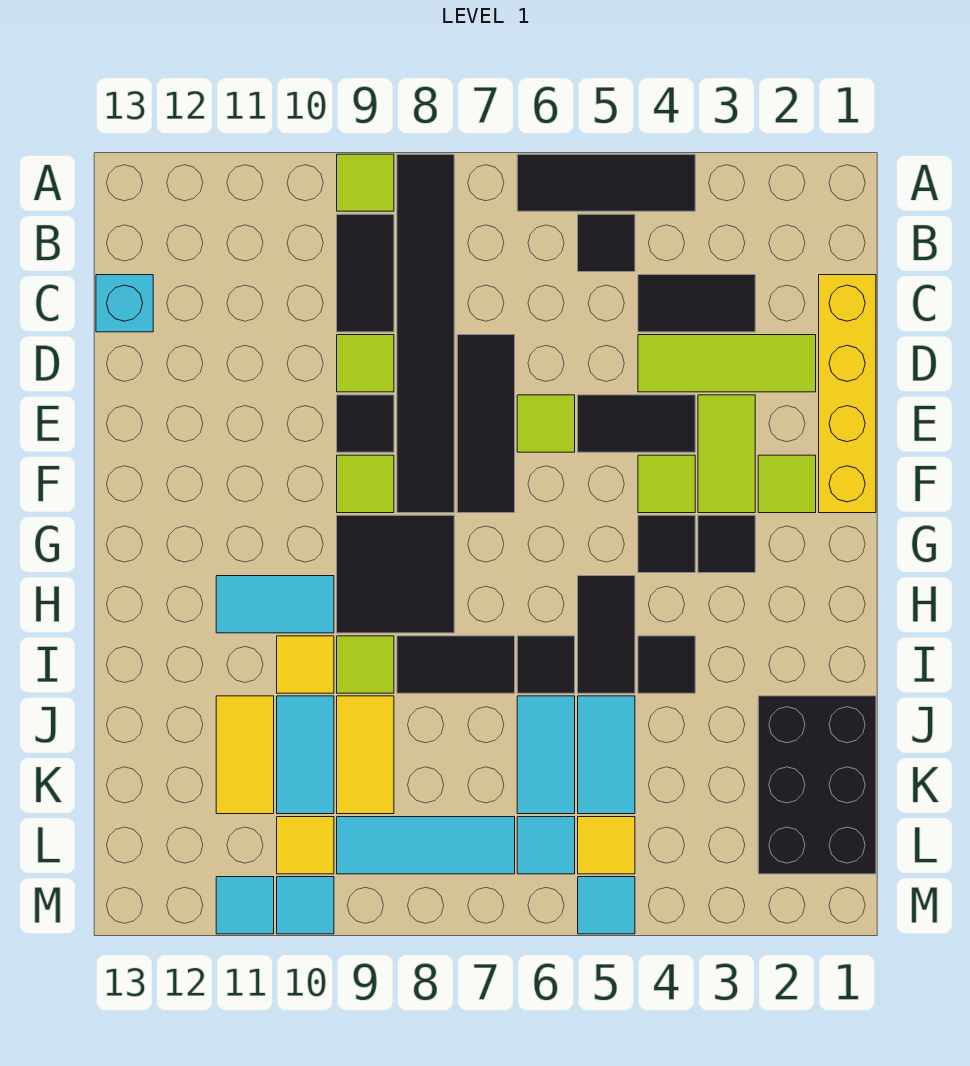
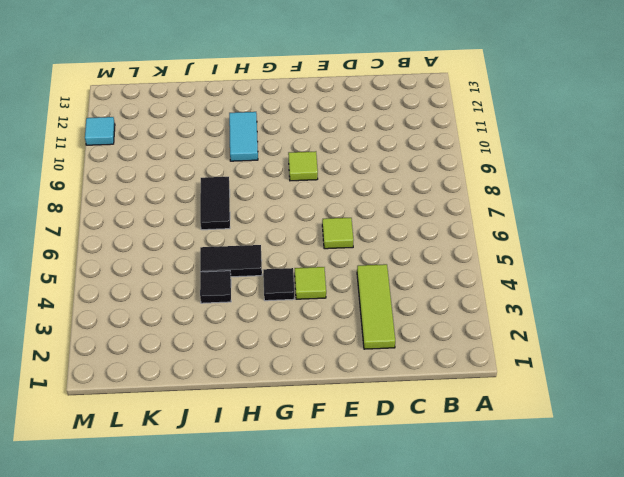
none -> black 1x3 tile [517,154,695,211]
none -> black 1x6 tile [397,154,454,513]
none -> lime 1x1 tile [337,154,394,211]
none -> black 1x1 tile [578,214,635,272]

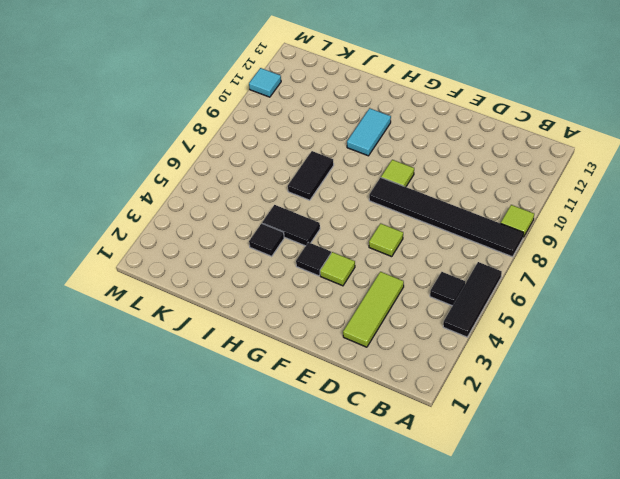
none -> black 1x2 tile [337,214,394,332]
none -> yellow 1x4 brick [819,275,876,513]
none -> black 1x2 tile [638,275,755,332]
none -> cyan 1x1 brick [96,275,153,332]

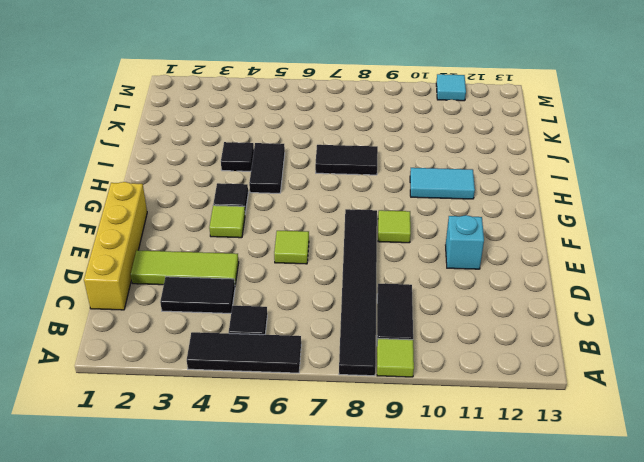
cyan 1x1 brick [446,215,484,269] -> cyan 1x1 brick moved to [96,275,153,332]
none -> black 1x3 tile [457,335,515,513]
none -> lime 1x1 tile [337,335,394,392]
none -> lime 1x2 tile [698,395,755,513]
none -> black 1x2 tile [578,395,695,452]

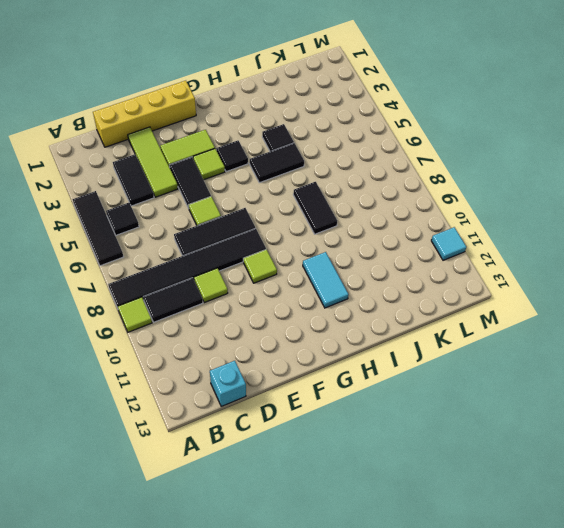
none -> black 1x1 tile [337,395,394,452]
none -> lime 1x1 tile [758,455,816,513]
none -> black 1x1 tile [698,515,755,573]
none -> black 2x2 tile [337,515,454,633]

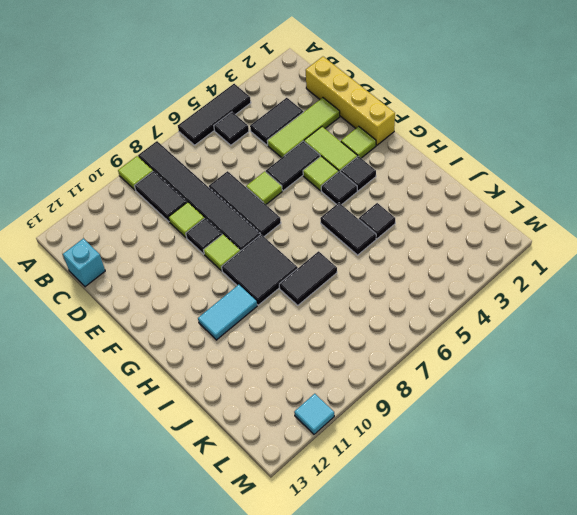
none -> black 1x1 tile [517,636,575,693]
none -> lime 1x1 tile [337,636,394,693]
none -> yellow 1x1 tile [277,636,334,693]
none -> black 2x3 brick [758,696,876,874]

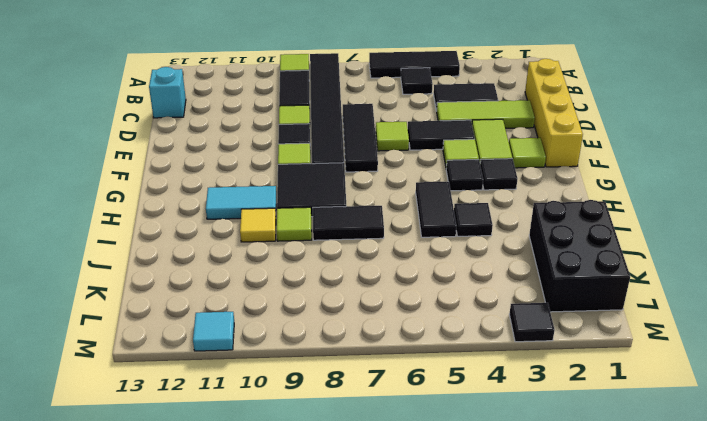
black 1x1 tile [509,303,555,342] -> black 1x1 tile moved to [517,636,575,693]
none -> cyan 1x2 tile [578,696,635,814]
none -> cyan 1x2 tile [517,696,575,814]
none -> yellow 1x2 tile [337,696,394,814]
none -> cyan 1x2 tile [277,696,334,814]

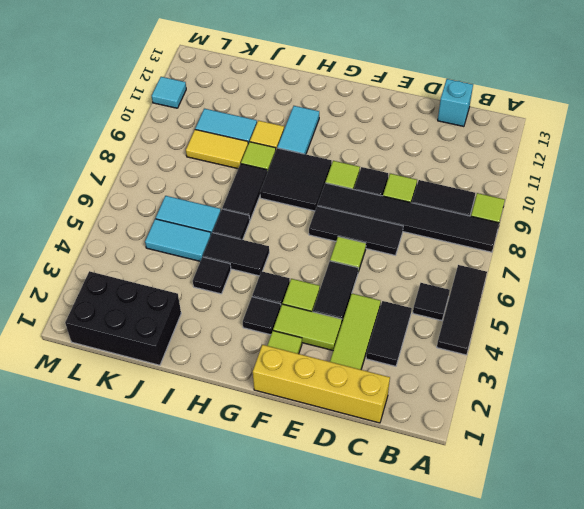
none -> yellow 1x2 tile [216,696,274,814]
none -> yellow 1x1 tile [578,817,635,874]
none -> cyan 1x1 tile [517,817,575,874]
none -> cyan 1x3 tile [337,817,515,874]

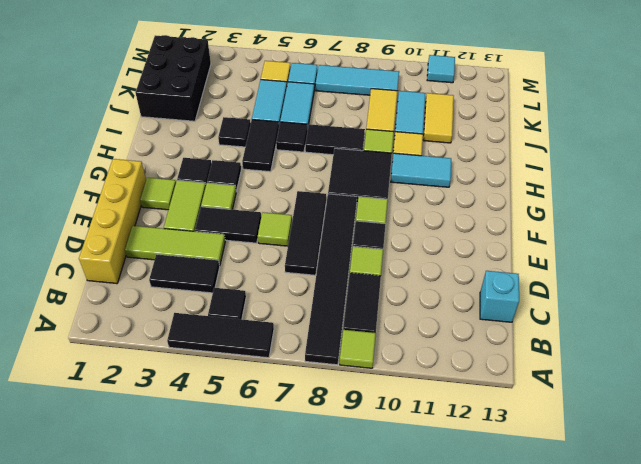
none -> yellow 1x1 tile [277,817,334,874]
none -> cyan 1x1 tile [578,877,635,934]
none -> cyan 1x1 tile [277,877,334,934]

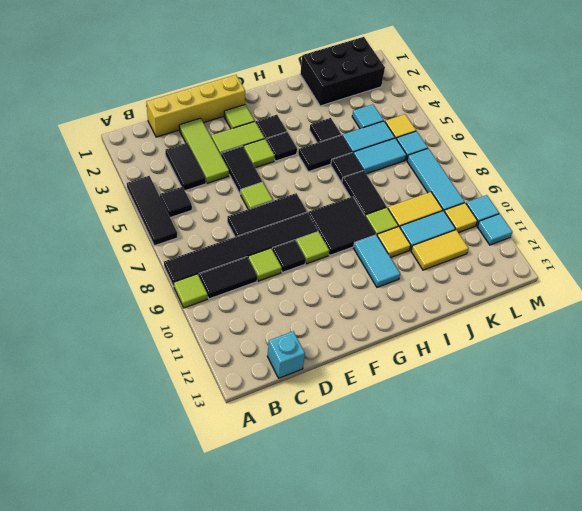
cyan 1x1 tile [352,104,384,129] -> cyan 1x1 tile moved to [578,877,635,934]

